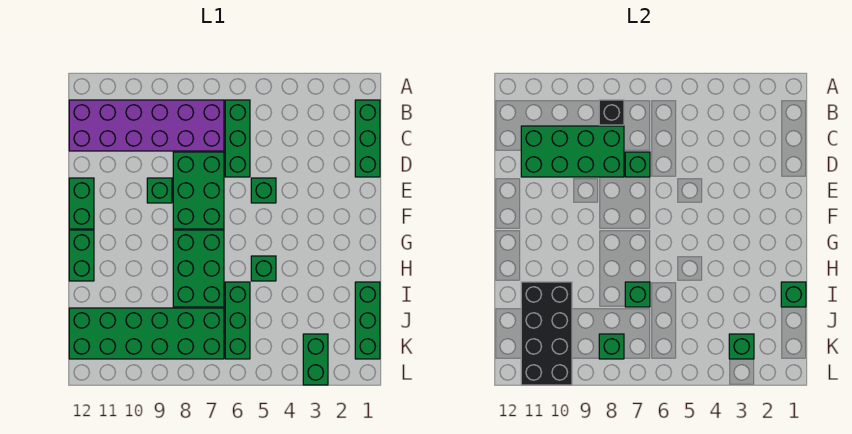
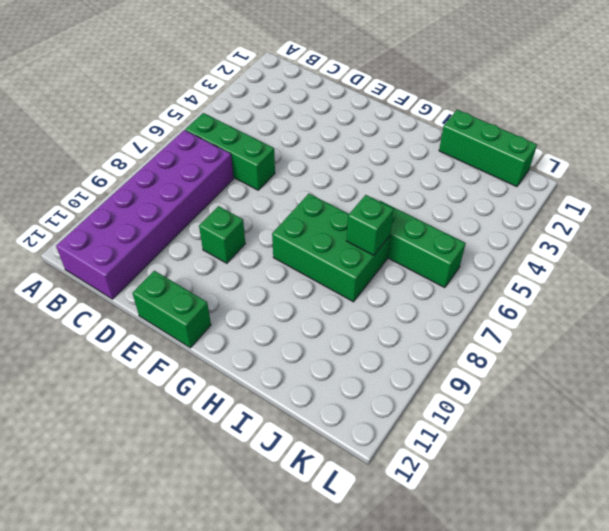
none -> green 1x3 brick [355,100,380,177]
none -> green 2x3 brick [173,152,224,229]
none -> green 1x1 brick [251,178,276,203]

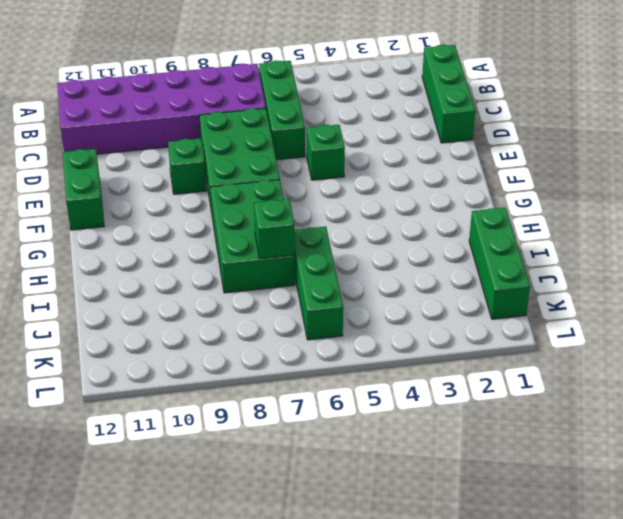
none -> green 1x2 brick [69,230,94,281]
none -> green 1x1 brick [251,256,276,281]
none -> green 2x6 brick [69,308,224,359]

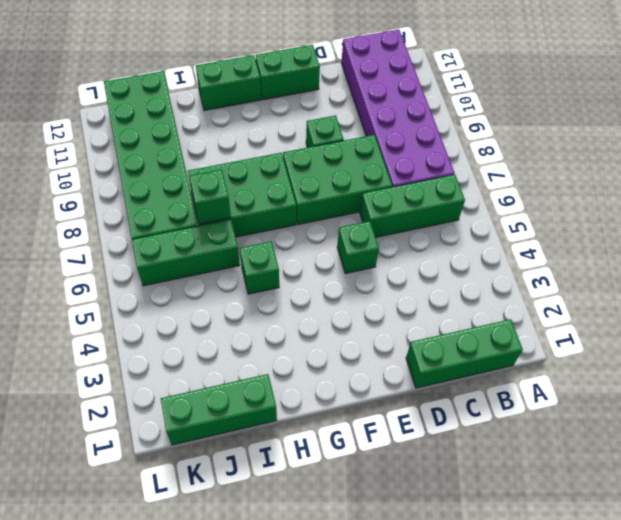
none -> green 1x2 brick [303,334,328,385]
none -> black 1x1 brick [599,100,624,125]
none -> green 2x4 brick [521,126,624,177]

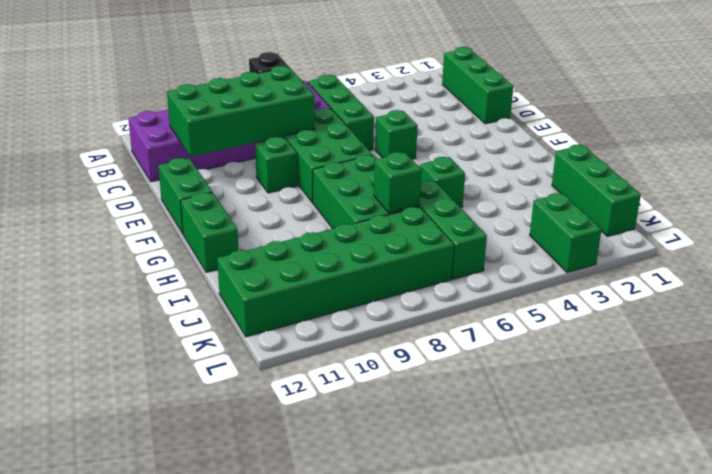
none -> green 1x1 brick [625,152,650,177]
none -> green 1x1 brick [781,282,806,307]
none -> black 2x4 brick [521,282,572,385]

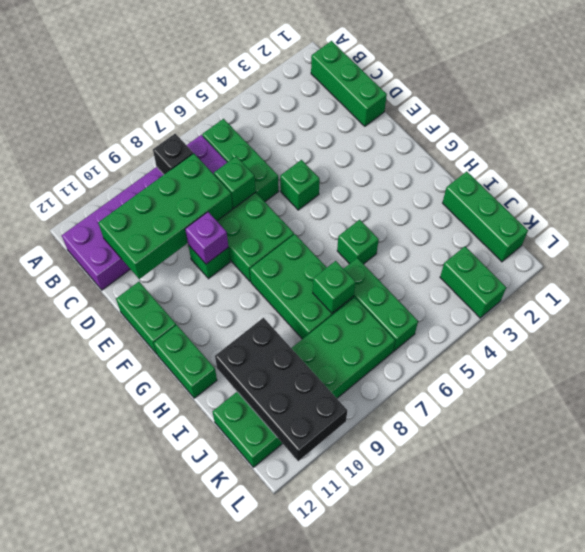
purple 1x1 brick [185,212,228,264] -> none
none -> green 1x1 brick [781,282,806,307]
none -> green 1x1 brick [729,334,754,359]
none -> green 1x1 brick [599,334,624,359]

